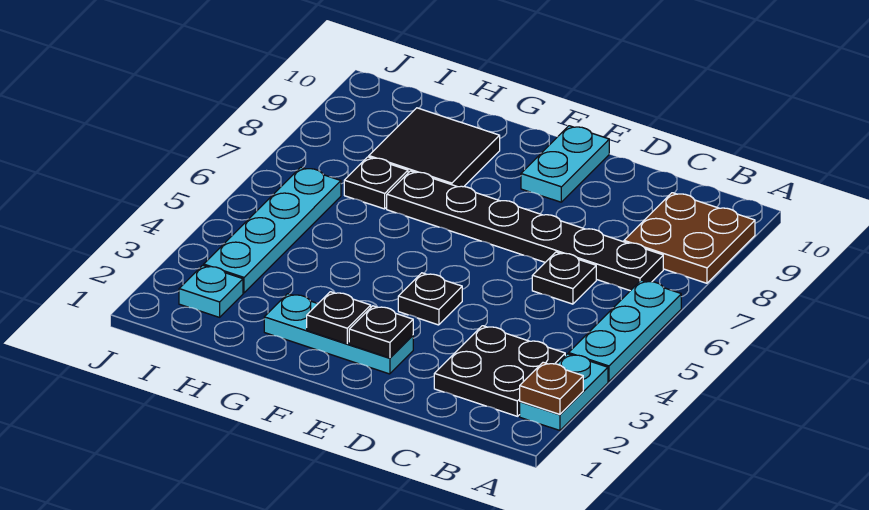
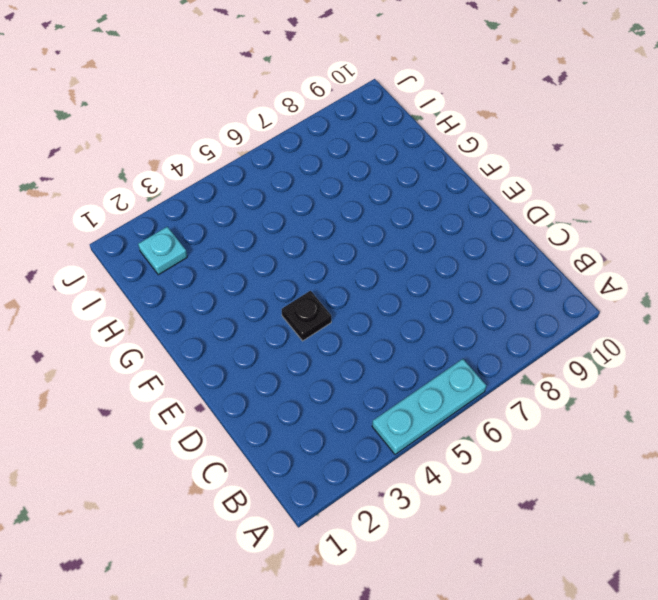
none -> cyan 1x2 plate [520,354,608,430]
none -> brown 2x2 plate [624,193,755,283]
none -> black 2x2 plate [434,326,565,416]

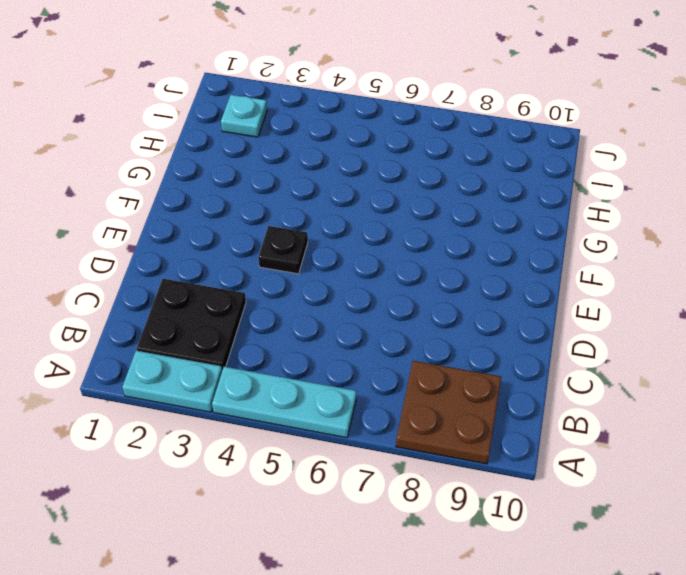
none -> black 1x6 plate [387,171,663,291]
none -> black 1x1 plate [532,252,596,304]
none -> cyan 1x3 plate [264,294,413,374]

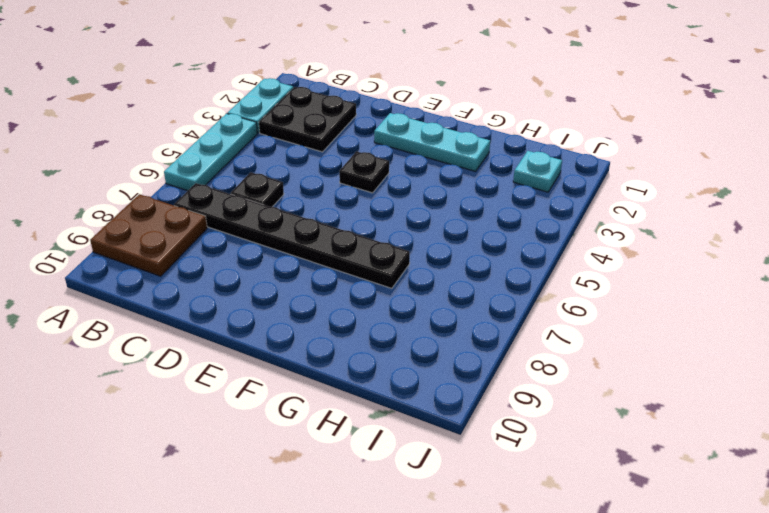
none -> cyan 1x2 plate [521,126,609,202]
none -> black 2x2 tile [369,108,500,187]
none -> black 1x1 plate [344,157,408,209]

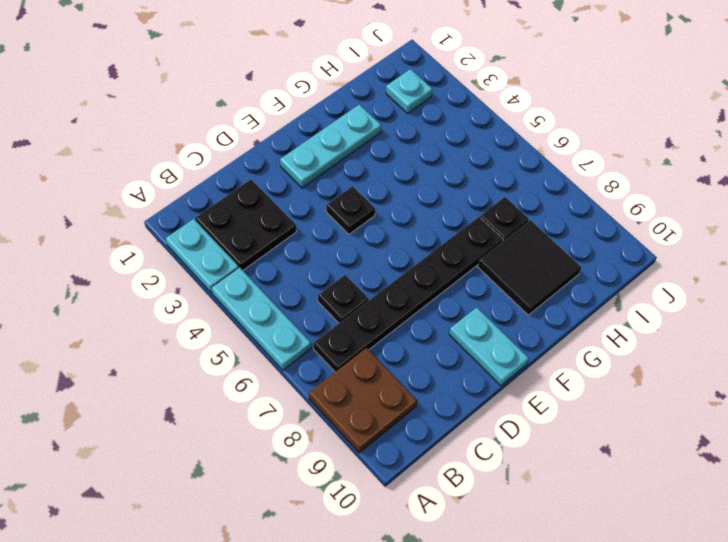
none -> cyan 1x4 plate [204,167,341,293]
none -> brown 1x1 plate [520,362,583,414]
none -> black 1x1 plate [349,306,413,358]

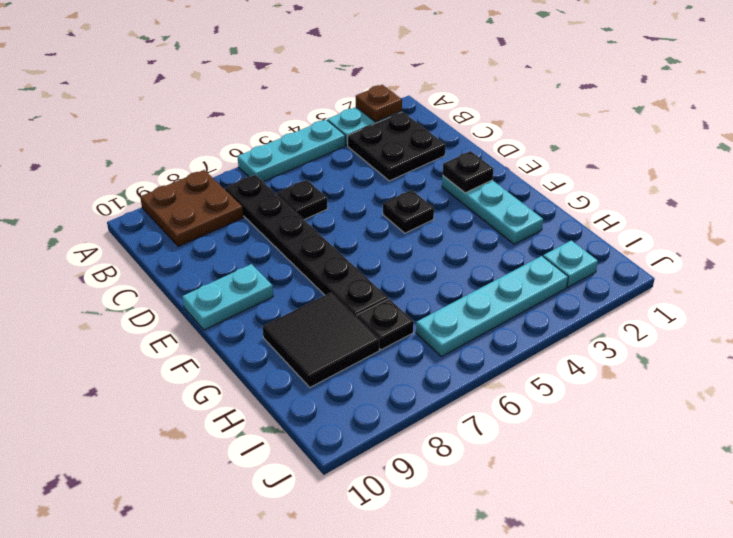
none -> black 1x1 plate [307,292,371,344]

